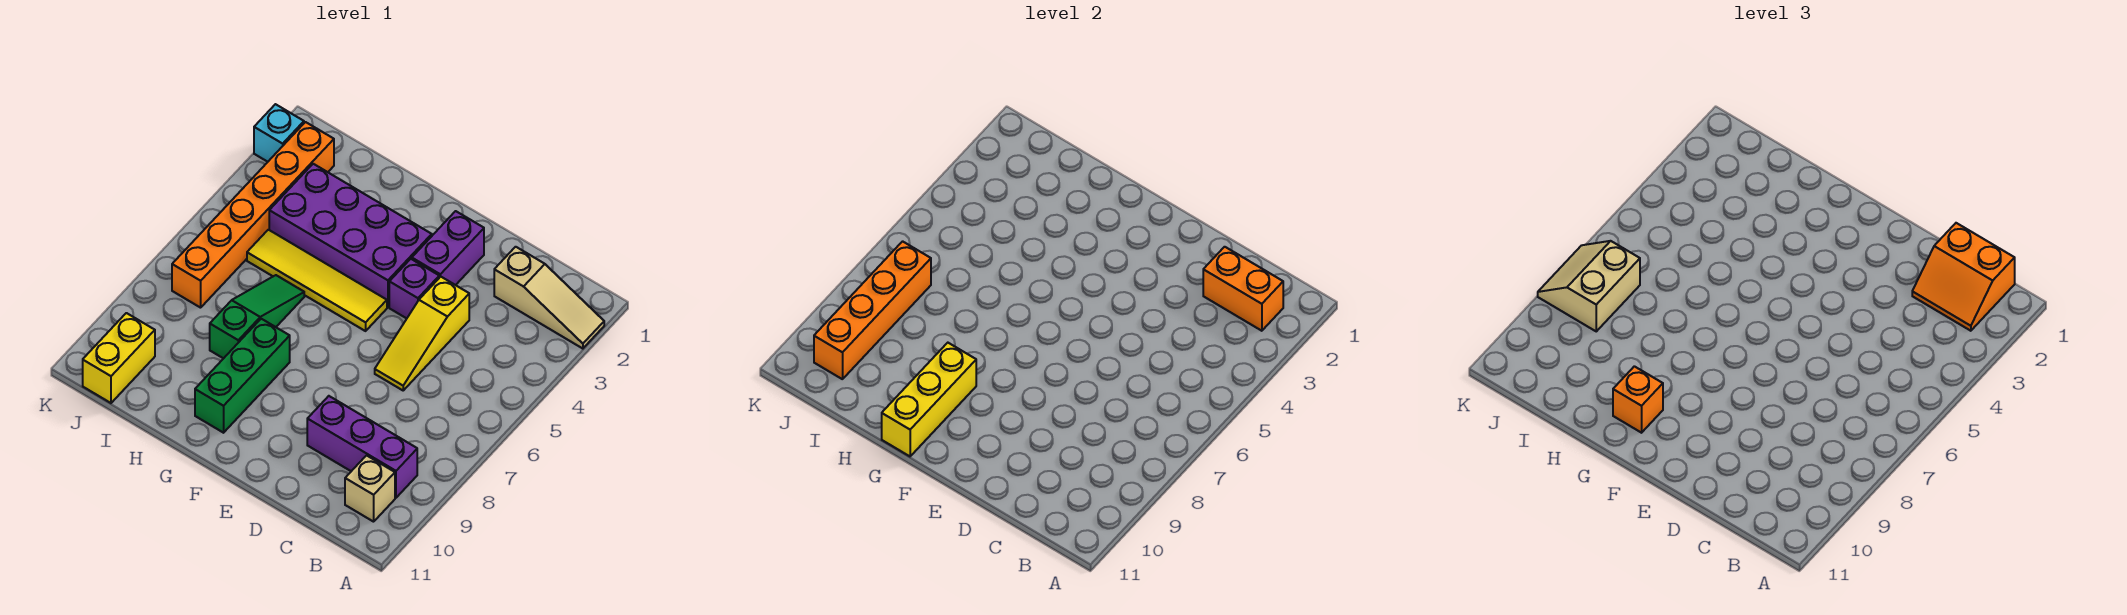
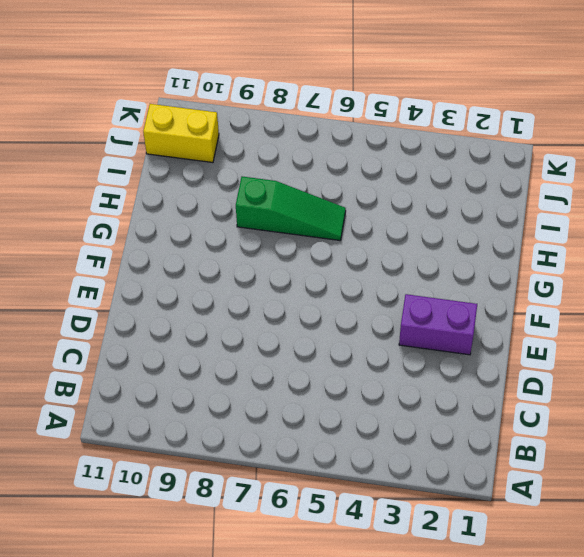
none -> tan 1x3 slope [494,247,604,349]
none -> purple 1x3 brick [307,396,417,498]
none -> tan 1x1 brick [345,455,395,522]

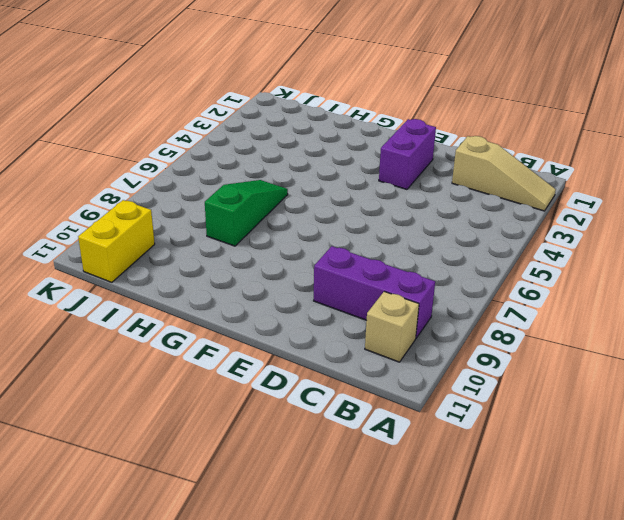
none -> yellow 1x3 slope [375,277,469,390]
none -> purple 1x1 brick [389,259,439,318]
none -> purple 2x4 brick [269,164,432,307]

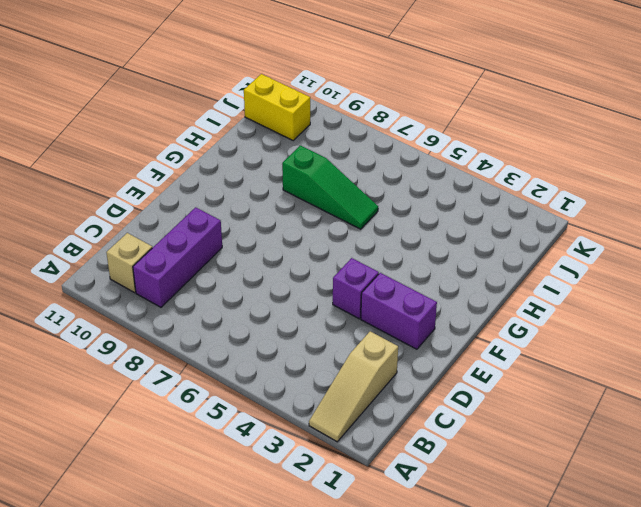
none -> yellow 1x3 slope [375,277,469,390]
none -> purple 2x4 brick [269,164,432,307]
none -> yellow 1x4 tile [247,230,387,331]

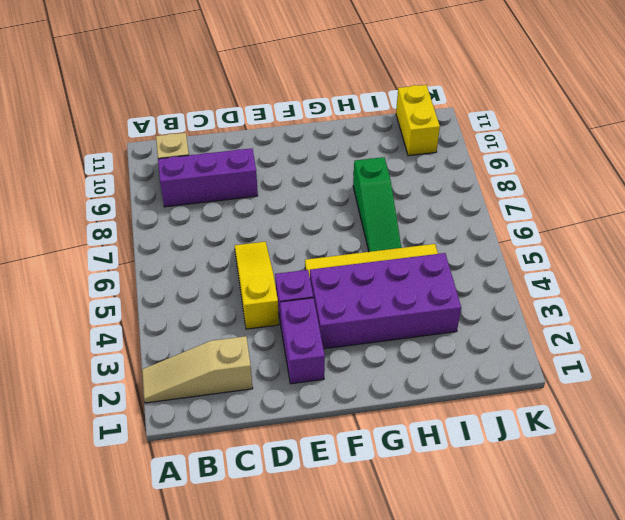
none -> green 1x3 brick [195,319,290,433]
none -> orange 1x6 brick [172,122,334,308]
none -> cyan 1x1 brick [254,104,304,162]

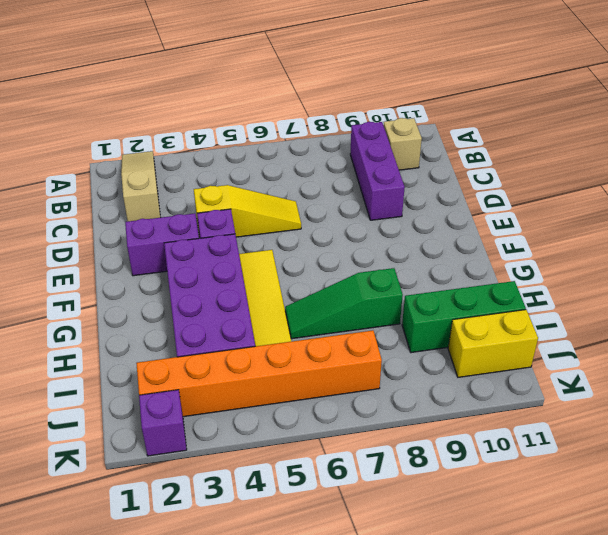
green 1x3 brick [402,281,526,353] -> green 1x3 brick moved to [195,319,290,433]
purple 1x1 brick [139,390,187,456] -> cyan 1x1 brick [254,104,304,162]
none -> orange 1x2 brick [1203,247,1283,331]
none -> yellow 1x3 brick [882,343,976,456]
none -> orange 1x4 brick [814,241,931,379]

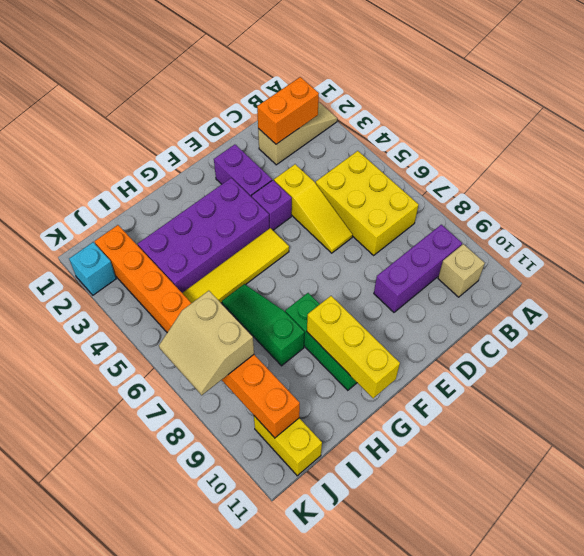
yellow 2x3 brick [316,151,418,255] -> none
none -> orange 2x2 slope [1912,223,2015,331]
none -> orange 1x1 brick [1613,366,1663,433]

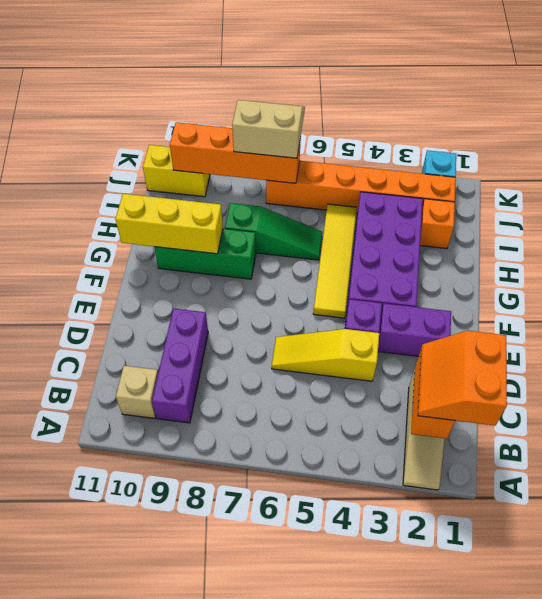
orange 1x1 brick [420,199,455,249] -> orange 1x1 brick moved to [1613,366,1663,433]

